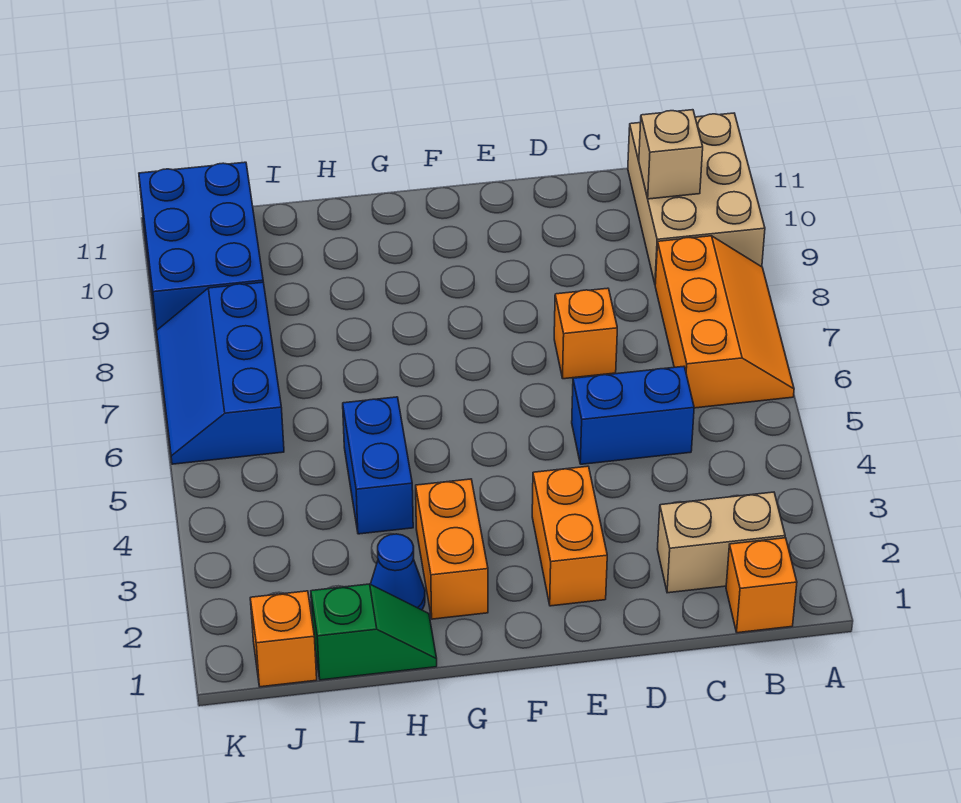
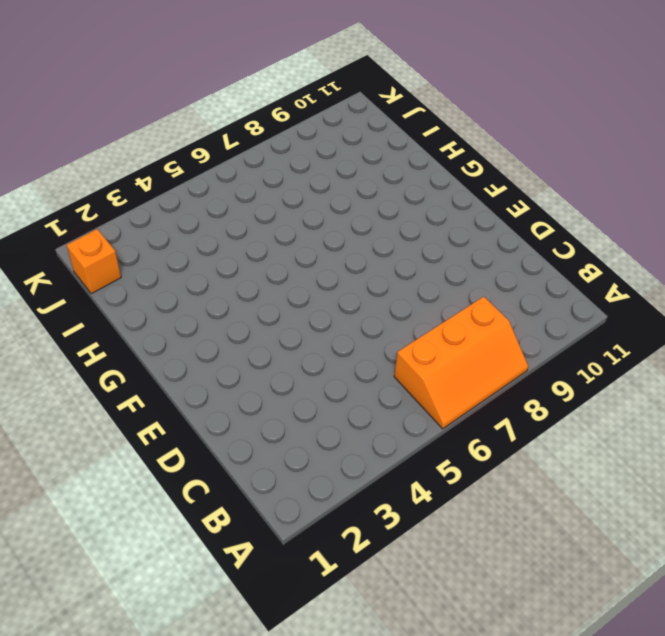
none -> tan 2x3 brick [628,113,765,284]
none -> orange 1x1 brick [726,538,797,633]
none -> tan 1x2 brick [658,492,785,593]

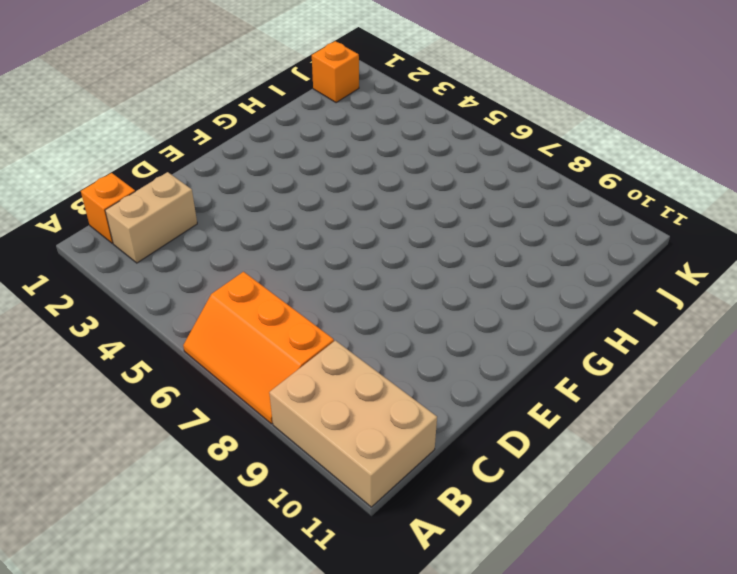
none -> blue 1x2 brick [572,366,694,464]
none -> orange 1x1 brick [554,288,617,379]
none -> orange 1x2 brick [532,466,607,606]

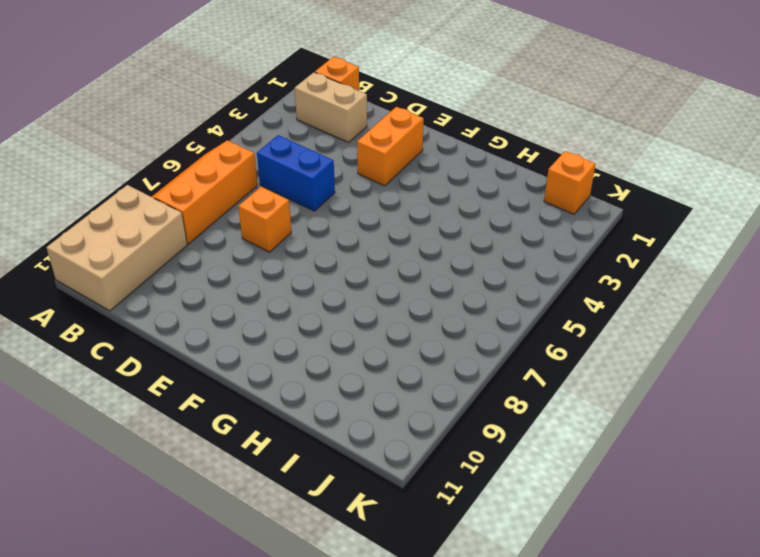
none -> orange 1x2 brick [416,479,488,619]
none -> green 1x2 slope [311,584,437,680]
none -> blue 1x1 cone [371,534,425,610]

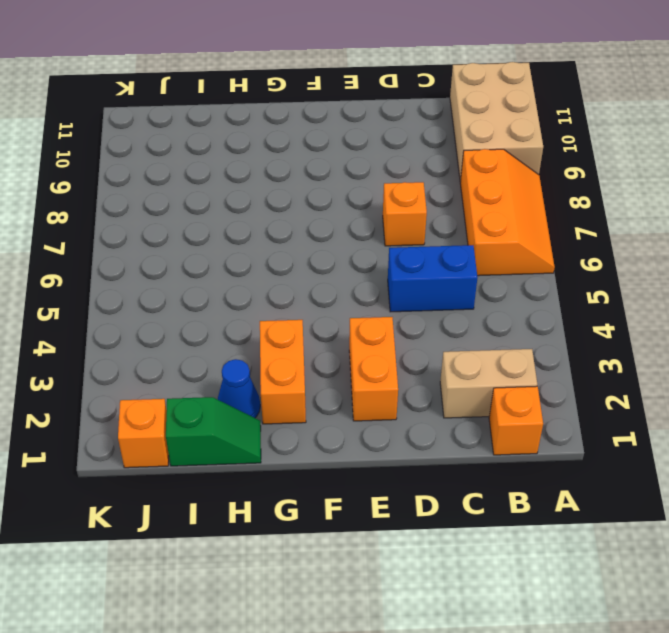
none -> blue 1x2 brick [343,397,413,534]
none -> blue 2x3 slope [156,282,284,464]
none -> blue 2x3 brick [139,162,263,331]

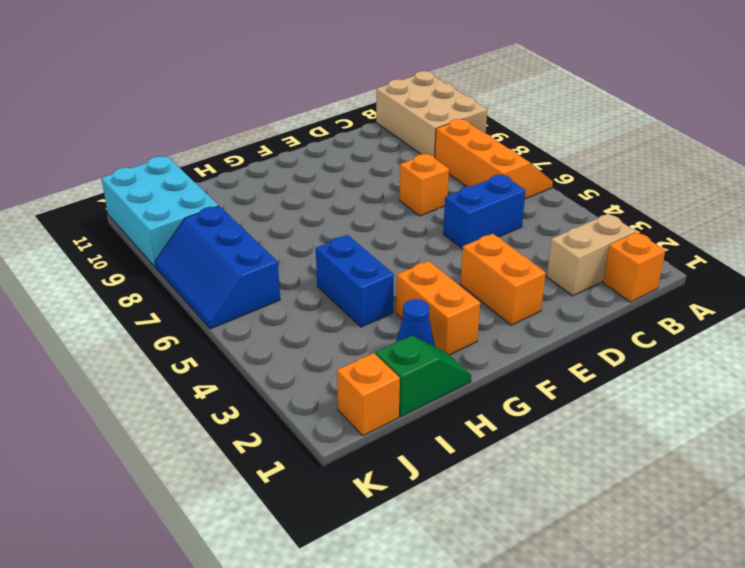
cyan 2x3 brick [101,156,218,267] -> blue 2x3 brick [139,162,263,331]
none -> tan 1x1 brick [639,110,703,199]

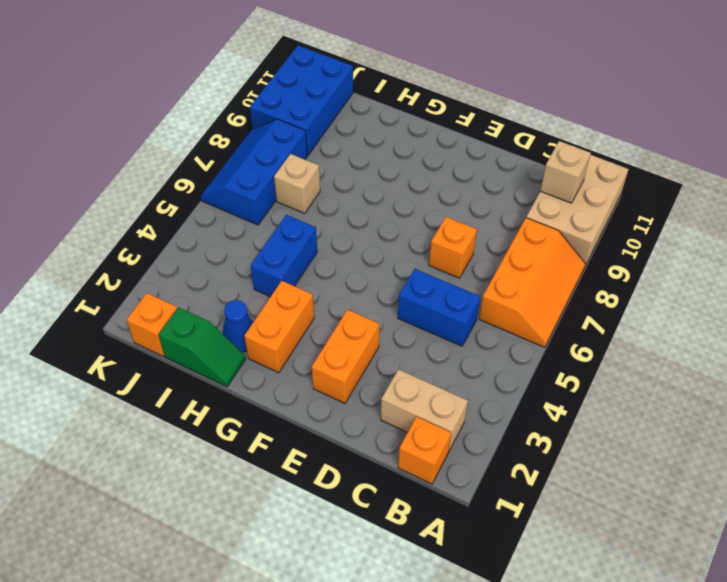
tan 1x1 brick [274,154,320,213] -> none

